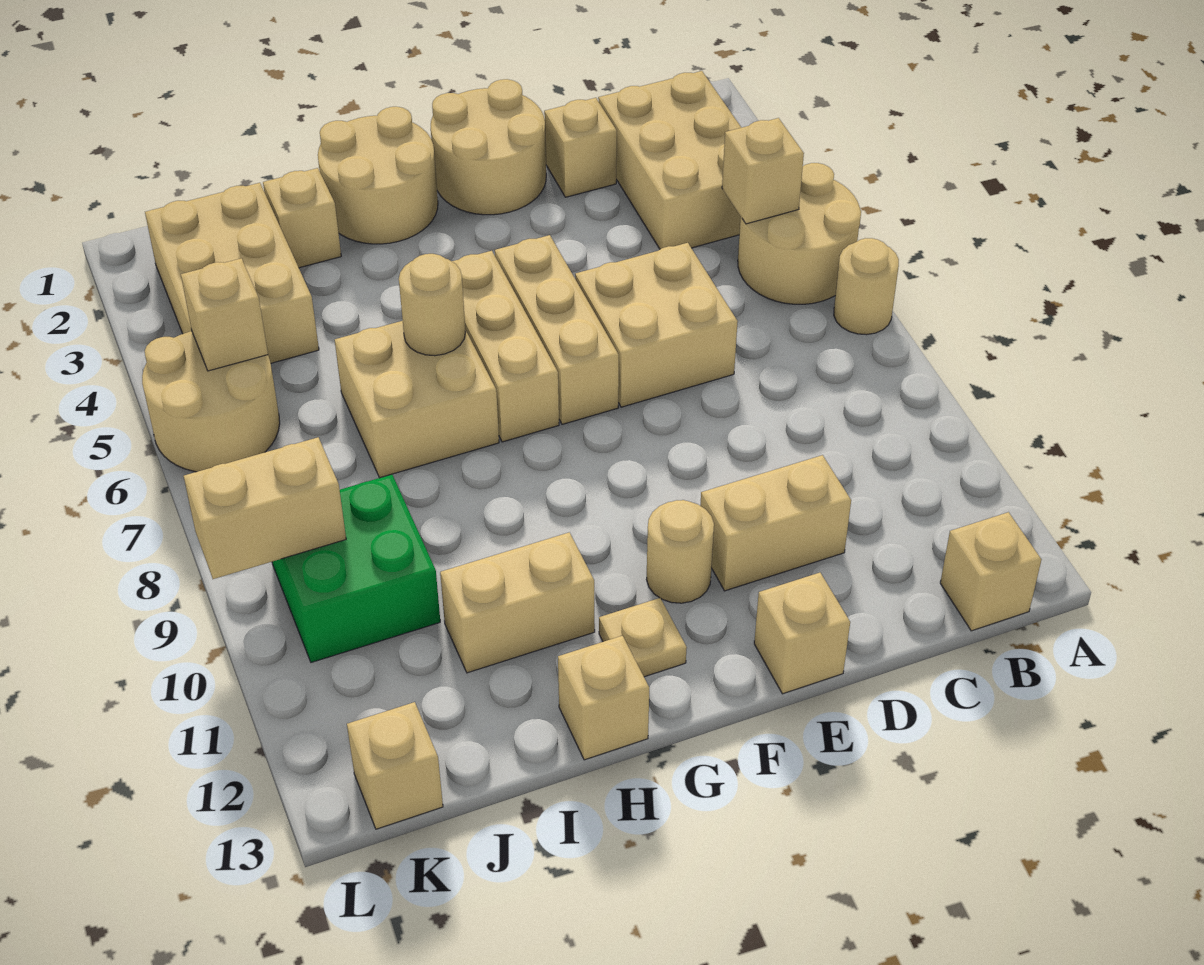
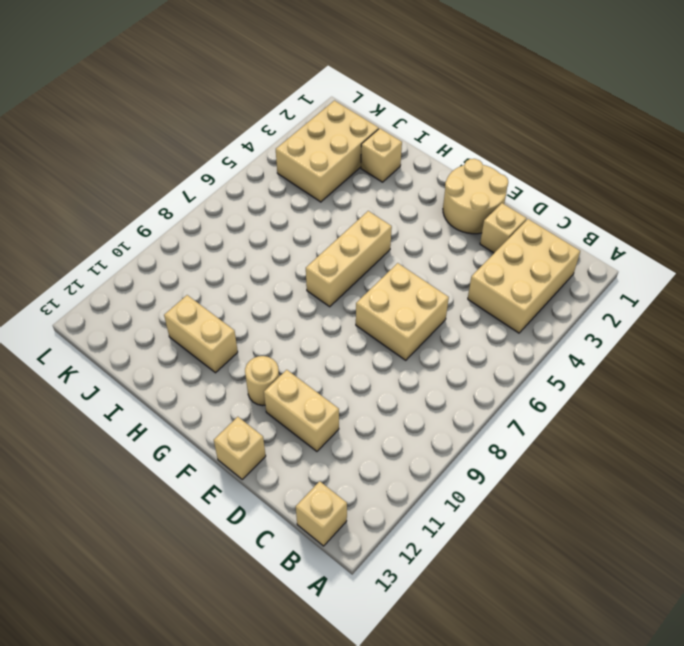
none -> tan 2x2 round brick [738,163,861,304]
none -> tan 1x1 round brick [834,238,899,335]
none -> tan 1x3 brick [495,235,619,424]

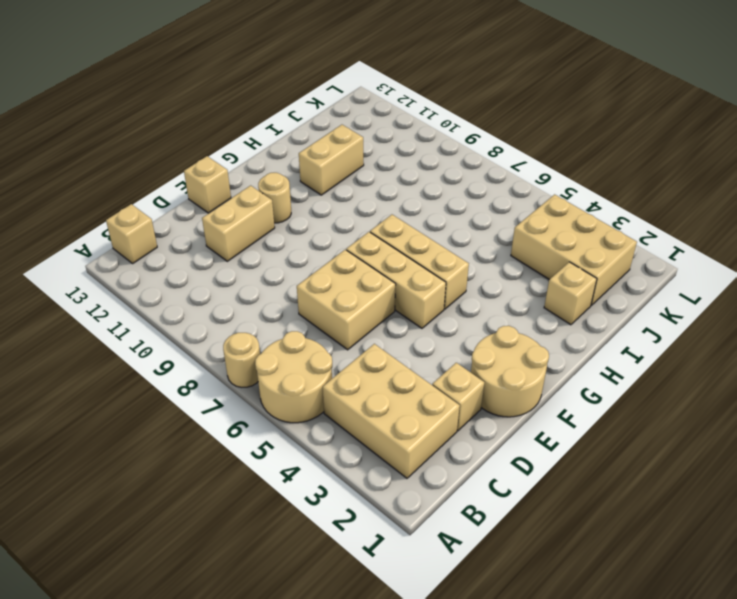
none -> tan 2x2 round brick [318,107,438,244]
none -> tan 1x1 plate [599,598,687,677]
none -> tan 2x2 brick [335,321,499,478]

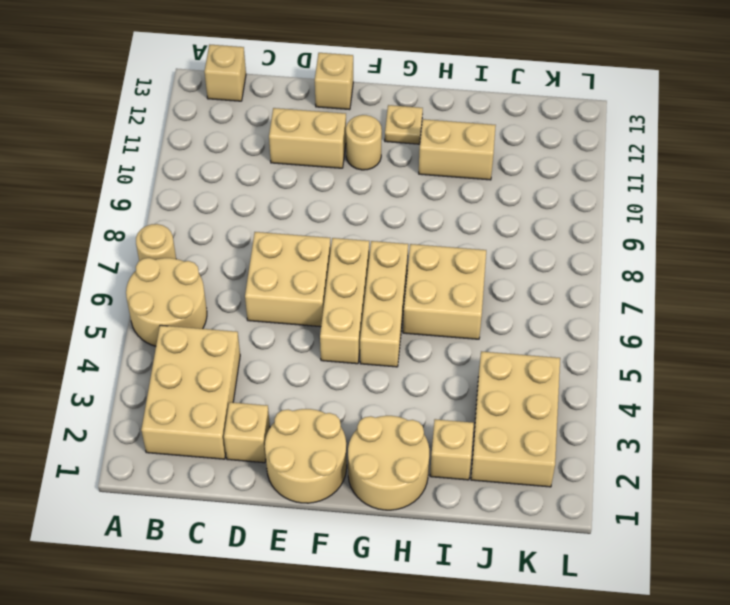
none -> tan 1x1 brick [558,636,649,760]
none -> green 2x2 brick [272,474,440,662]
none -> tan 2x2 round brick [142,331,280,472]

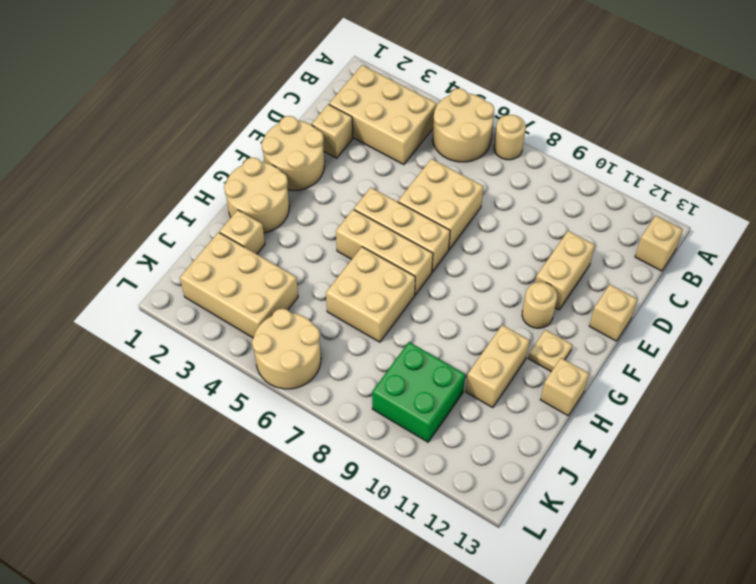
none -> tan 1x1 brick [347,702,443,829]
none -> tan 1x1 brick [722,118,804,224]
none -> tan 1x1 round brick [399,254,466,356]

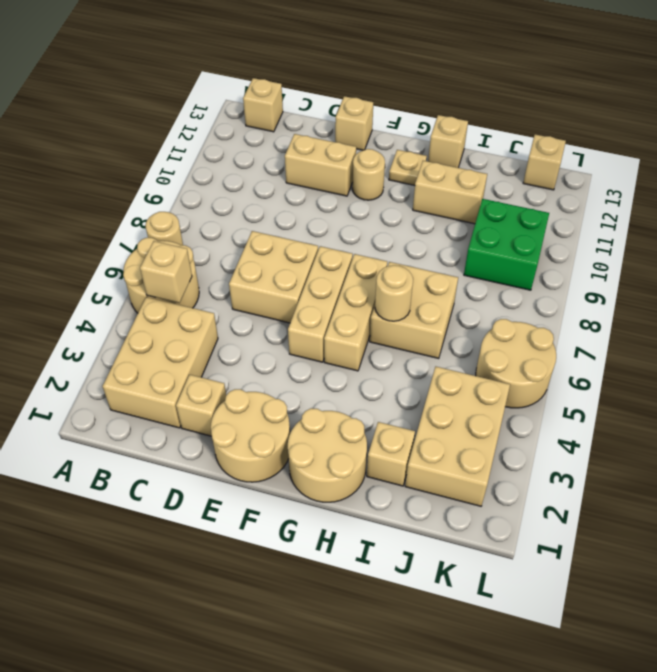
none -> tan 1x1 brick [181,258,268,371]
none -> tan 1x2 brick [184,437,346,579]

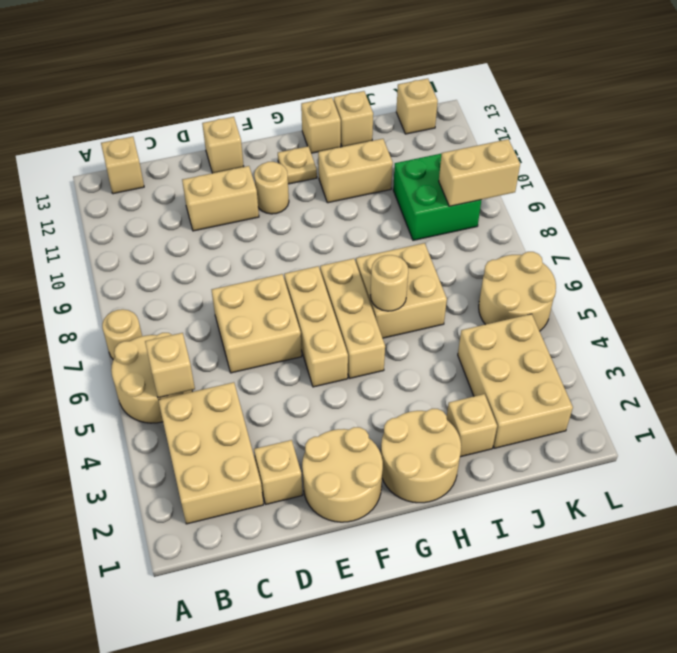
tan 1x1 brick [334,91,373,147] -> tan 1x1 brick moved to [181,258,268,371]

